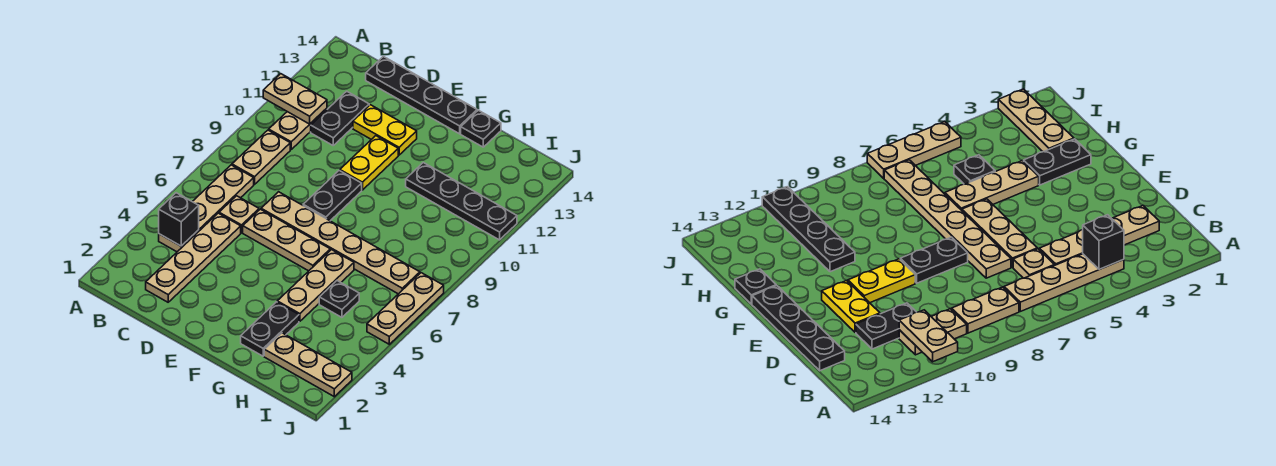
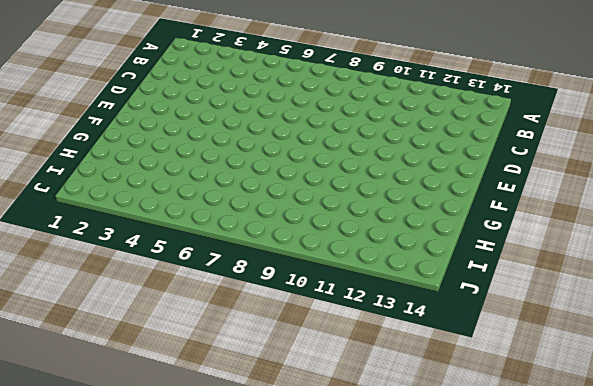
none -> tan 1x4 plate [159,165,254,252]
none -> tan 1x2 plate [232,130,290,184]
none -> tan 1x2 plate [269,108,327,149]

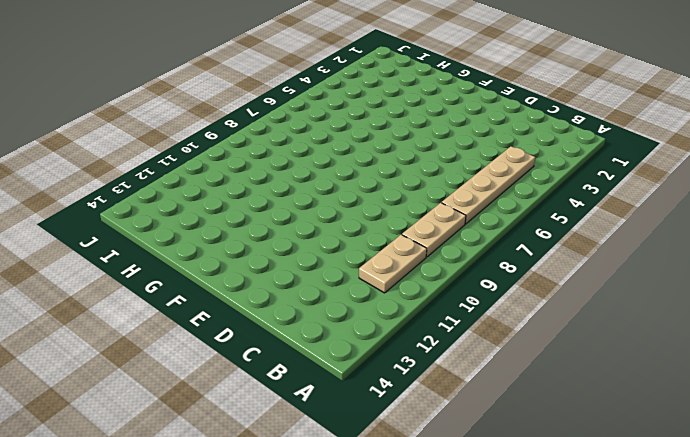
none -> tan 1x4 plate [146,213,241,302]
none -> tan 1x1 plate [219,196,259,233]
none -> black 1x2 plate [311,91,369,145]

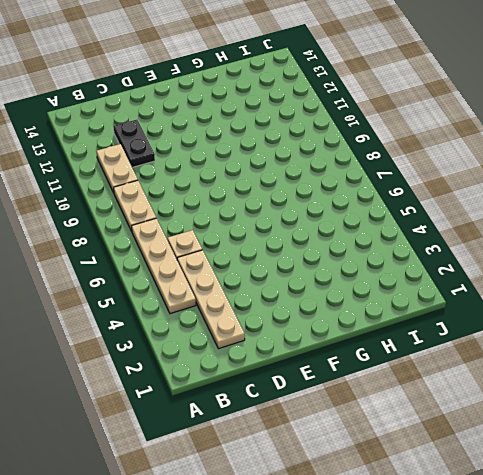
none -> black 1x4 plate [366,56,477,134]
none -> tan 1x3 plate [243,209,330,271]
none -> tan 1x6 plate [261,192,420,294]

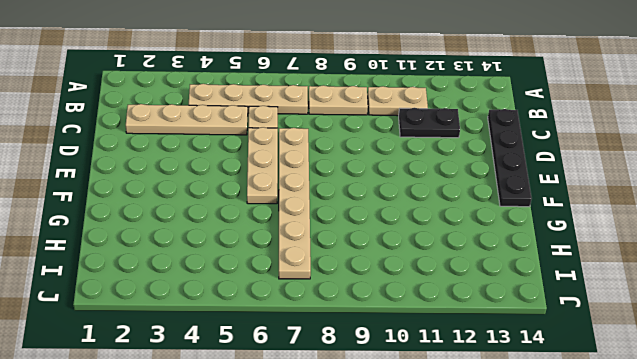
none -> yellow 1x2 plate [353,105,417,155]
none -> black 1x2 plate [303,171,362,221]
none -> yellow 1x2 plate [340,136,398,190]

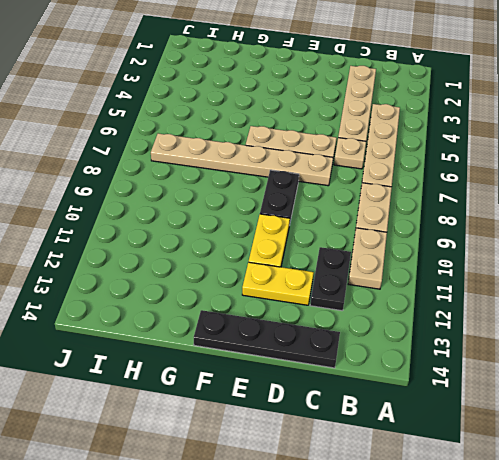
none -> black 1x2 plate [241,302,299,356]
none -> tan 1x3 plate [277,250,354,321]
none -> black 1x4 plate [406,163,517,240]

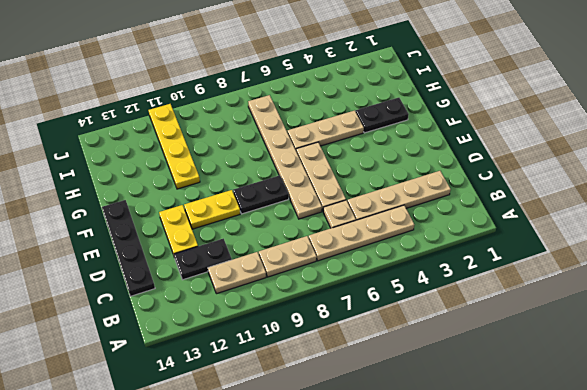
yellow 1x4 plate [148,104,200,189] -> black 1x4 plate [406,163,517,240]
none -> black 1x1 plate [461,110,501,147]
none -> tan 1x3 plate [264,333,352,397]
none -> black 1x1 plate [319,281,359,317]

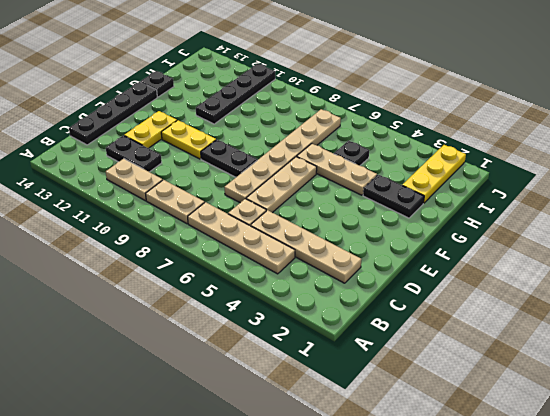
yellow 1x3 plate [402,145,466,203] -> tan 1x3 plate [264,333,352,397]
none -> tan 1x3 plate [367,273,444,344]
none -> tan 1x2 plate [263,74,327,124]
none -> black 1x1 brick [159,193,199,246]

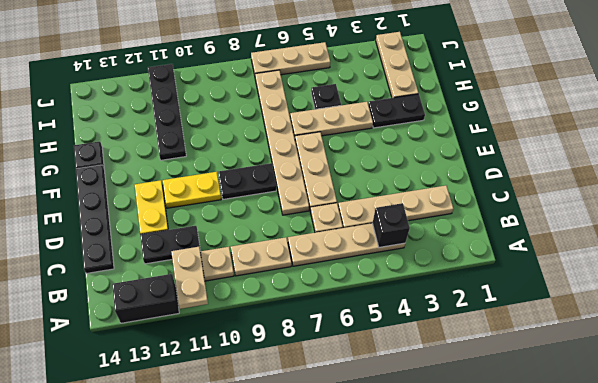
black 1x2 brick [112,274,179,323] -> none

